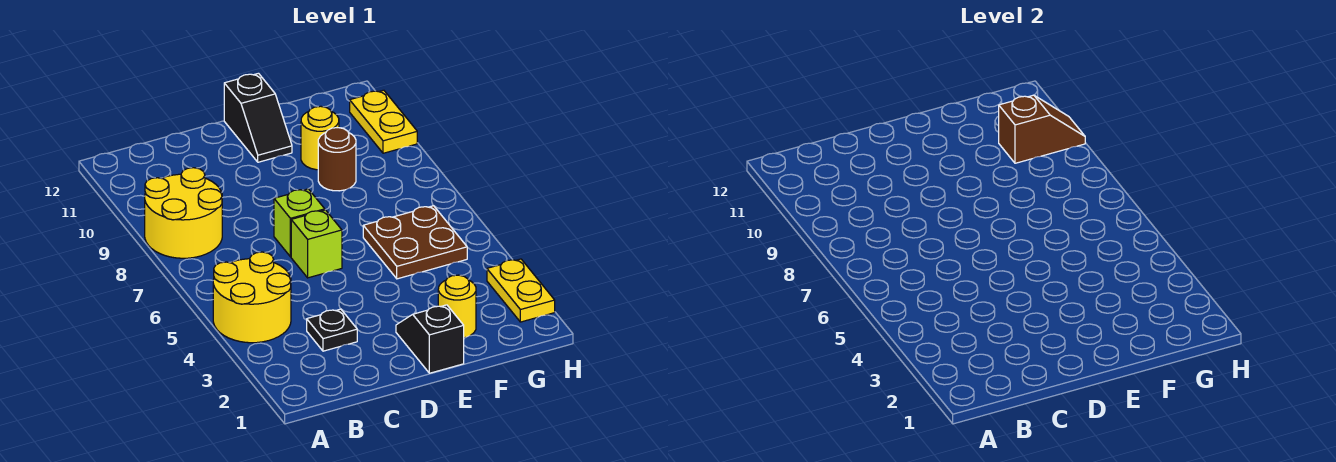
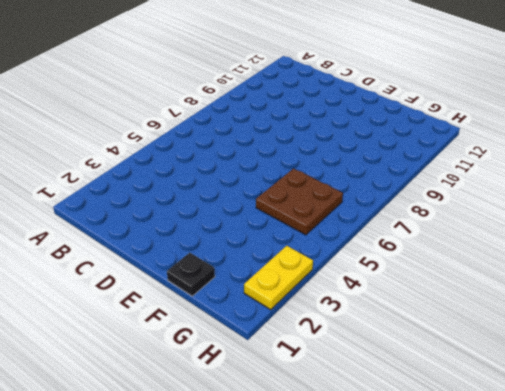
black 1x1 plate [167,253,215,296] -> black 1x1 plate moved to [307,309,357,351]
none -> yellow 2x2 round brick [213,252,291,343]
none -> yellow 2x2 round brick [145,168,222,258]
none -> lime 1x1 brick [291,210,342,278]

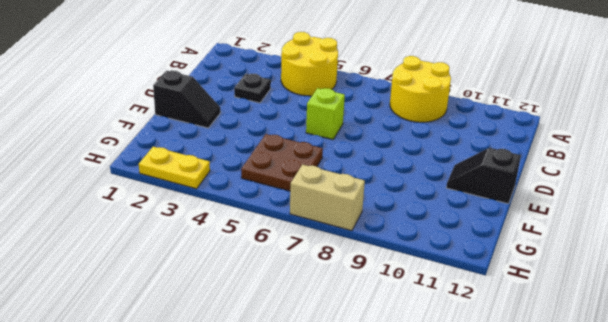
tan 1x2 brick [290,165,365,231] -> none
none -> lime 1x1 brick [274,189,325,257]
none -> yellow 1x1 round brick [438,275,476,338]
none -> brown 1x1 round brick [318,128,356,191]

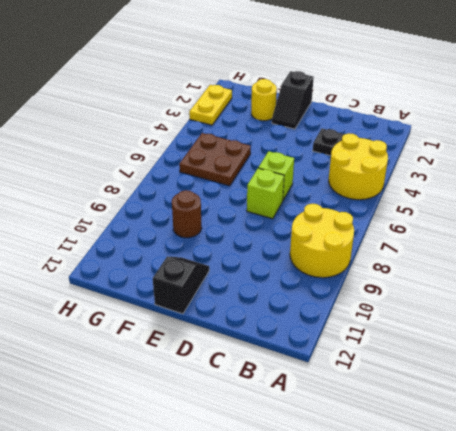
none -> yellow 1x1 round brick [301,106,339,170]
none -> yellow 1x2 plate [350,90,417,153]
none -> brown 1x2 slope [999,95,1085,163]

